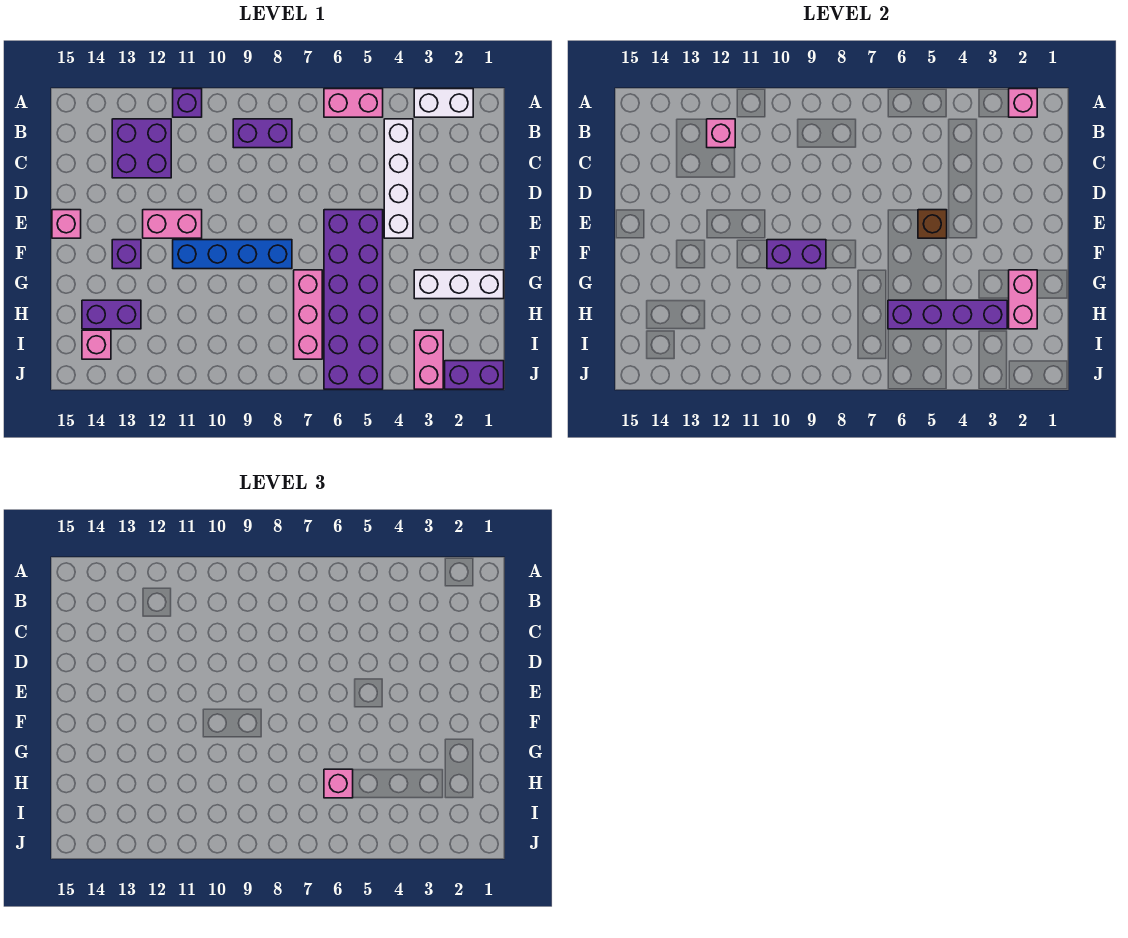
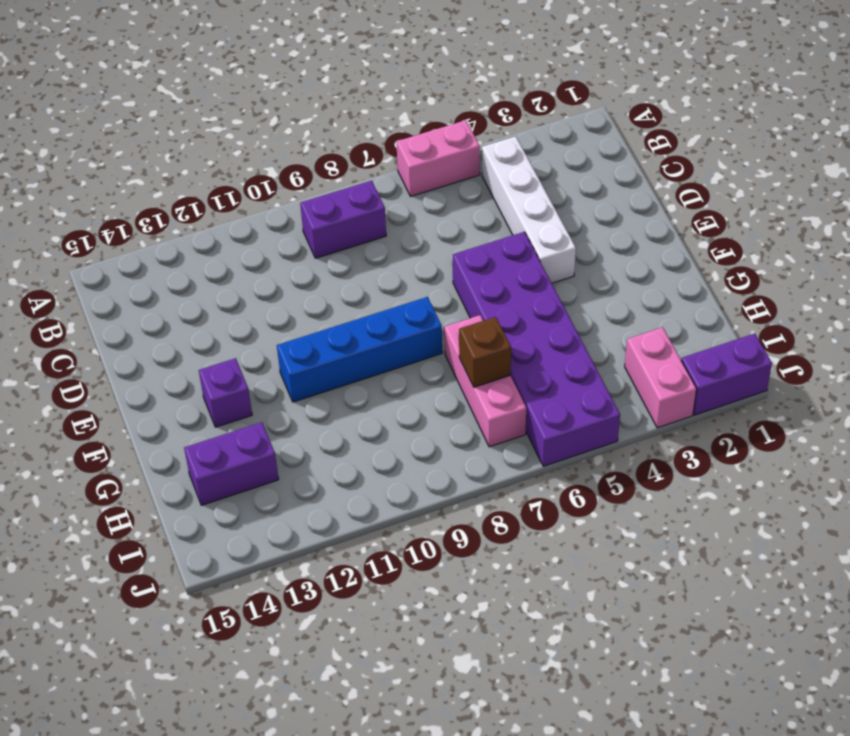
brown 1x1 brick [459,317,511,387] -> brown 1x1 brick moved to [918,210,947,238]
none -> white 1x2 brick [414,89,473,117]
none -> purple 1x1 brick [173,89,202,117]
none -> purple 2x2 brick [112,119,171,178]

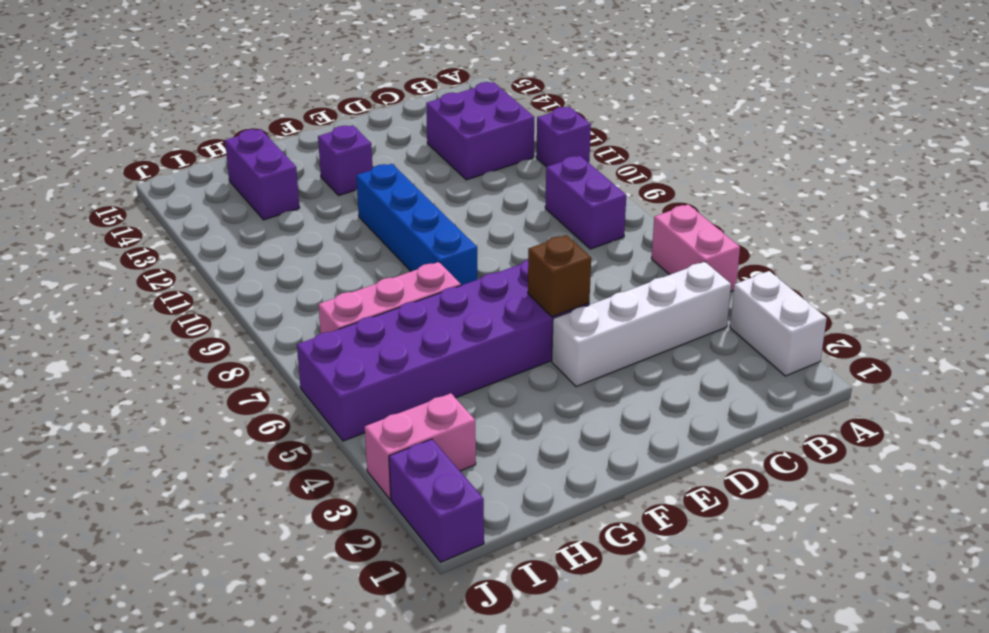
none -> pink 1x2 brick [143,210,202,238]
none -> pink 1x1 brick [52,210,81,238]
none -> white 1x3 brick [414,270,504,299]

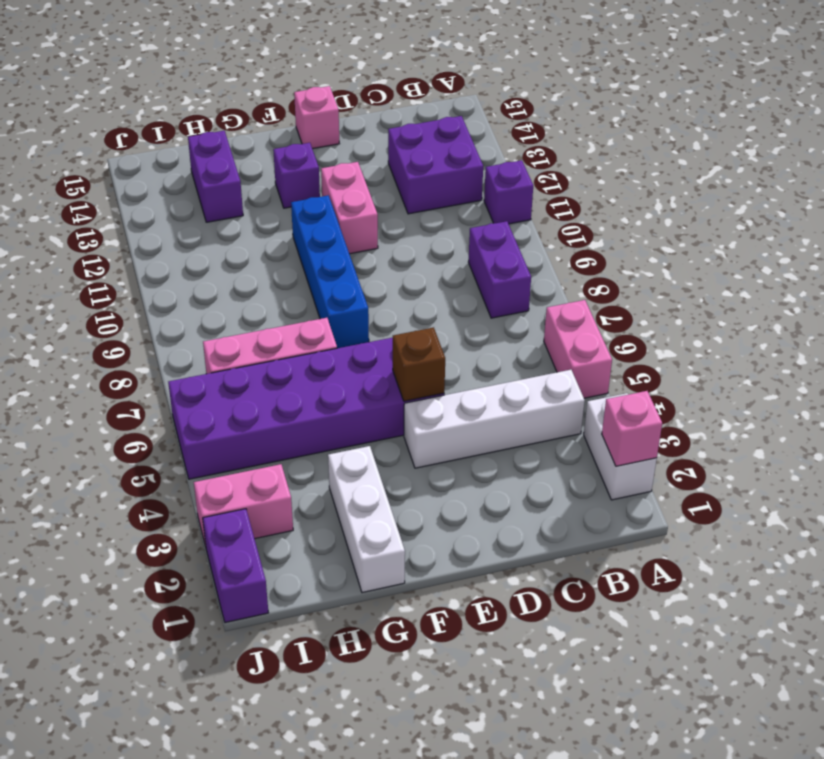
none -> pink 1x1 brick [82,330,111,359]
none -> pink 1x1 brick [707,119,735,148]
none -> purple 1x2 brick [767,240,826,269]

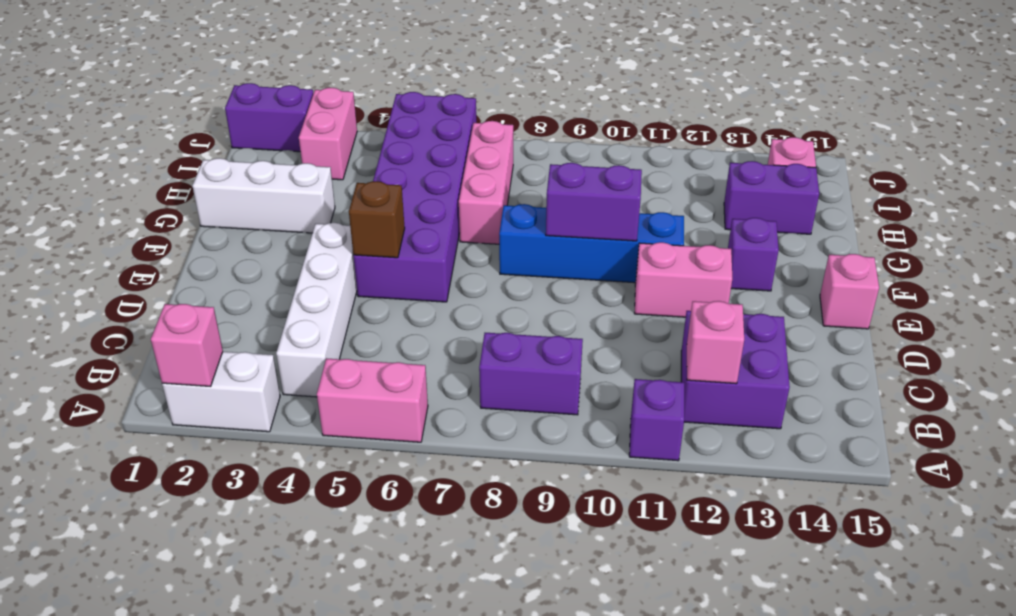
none -> pink 1x2 brick [1009,270,1037,329]
none -> purple 1x4 brick [888,300,1007,329]
none -> pink 1x1 brick [324,769,353,798]

